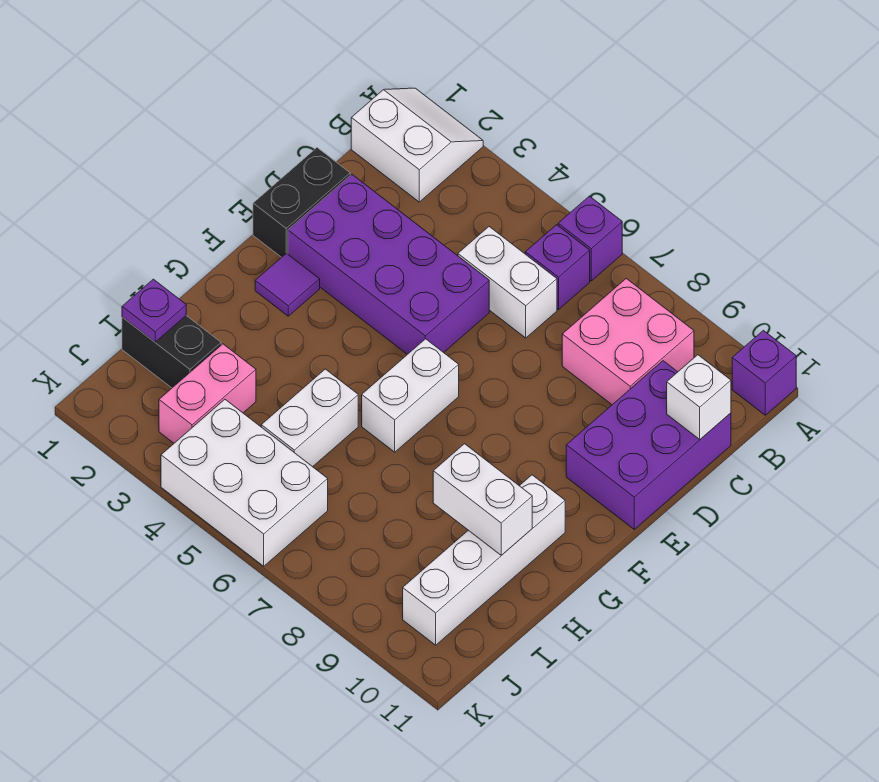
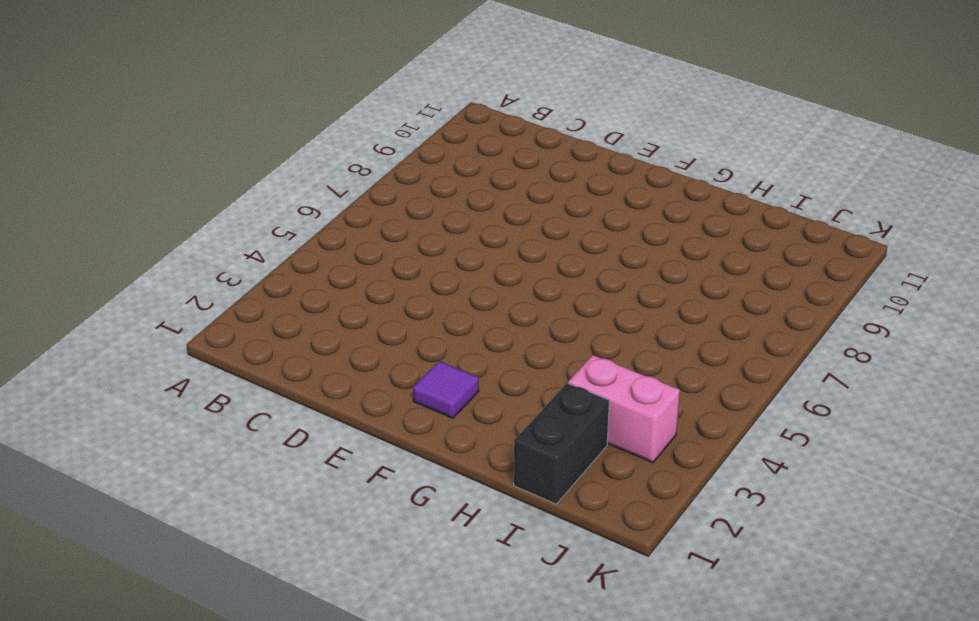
none -> white 2x2 slope [351,88,483,202]
none -> purple 1x1 brick [558,196,622,281]
none -> purple 1x1 brick [732,330,796,415]

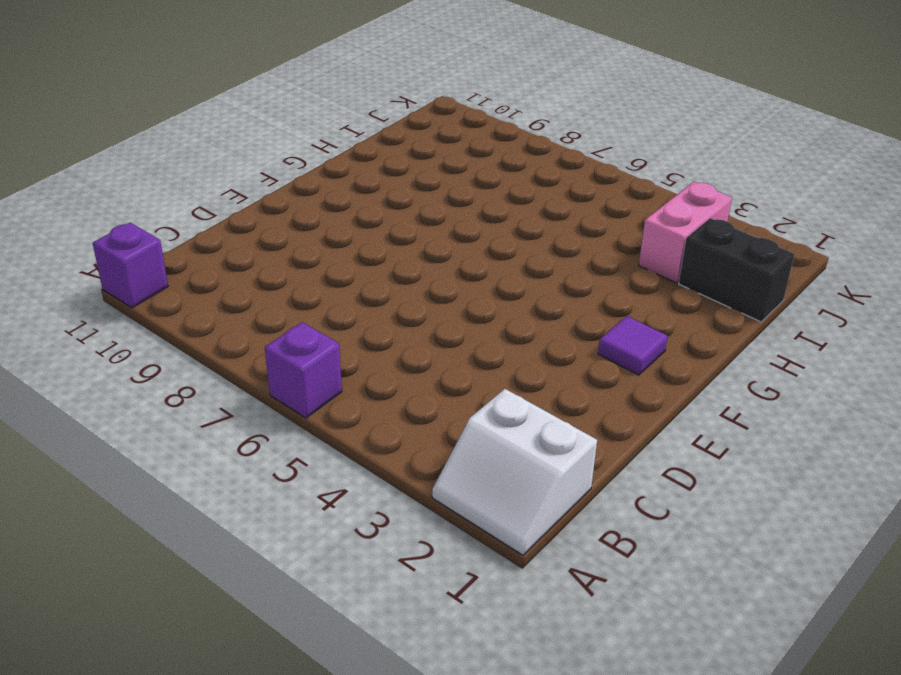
none -> purple 1x1 brick [525,225,590,309]
none -> pink 2x2 brick [562,278,694,405]
none -> white 1x2 brick [458,227,557,338]

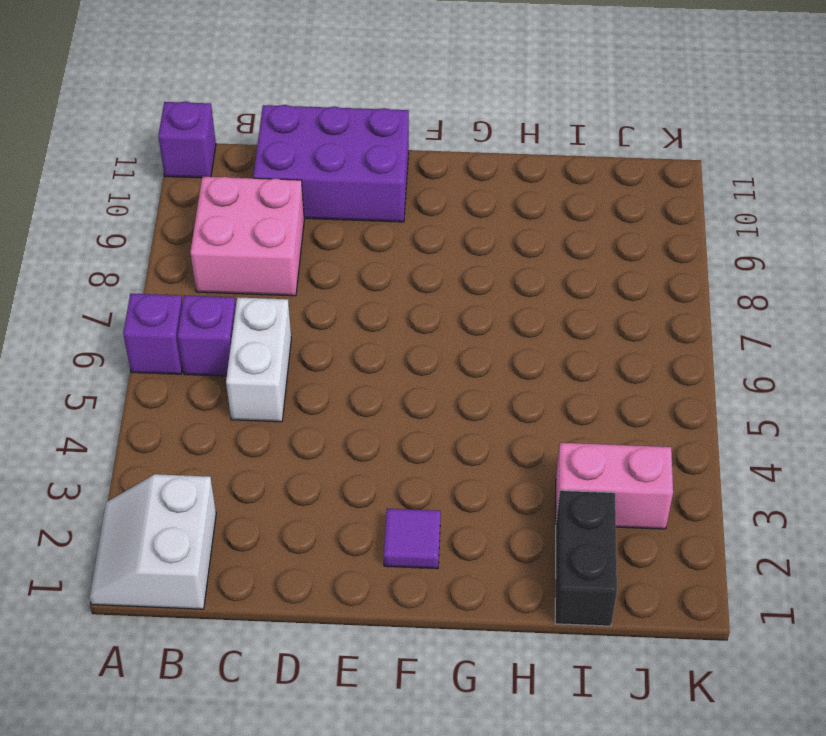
none -> black 1x2 brick [253,148,350,257]
none -> purple 2x4 brick [288,175,489,354]
none -> white 1x2 brick [362,339,459,452]

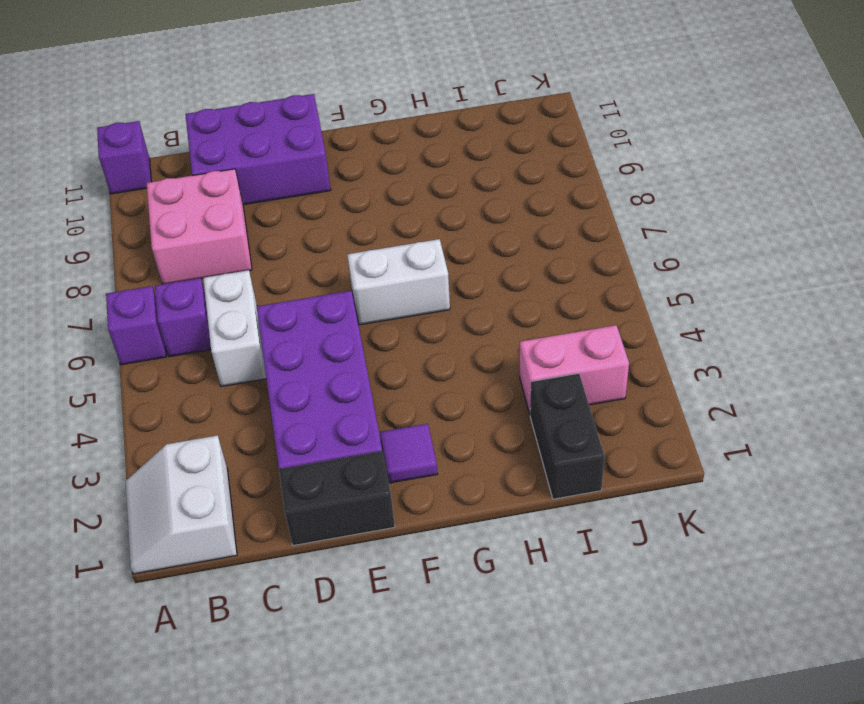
none -> white 1x4 brick [403,475,565,645]
none -> white 1x2 brick [261,369,358,467]
none -> white 2x3 brick [161,400,328,566]

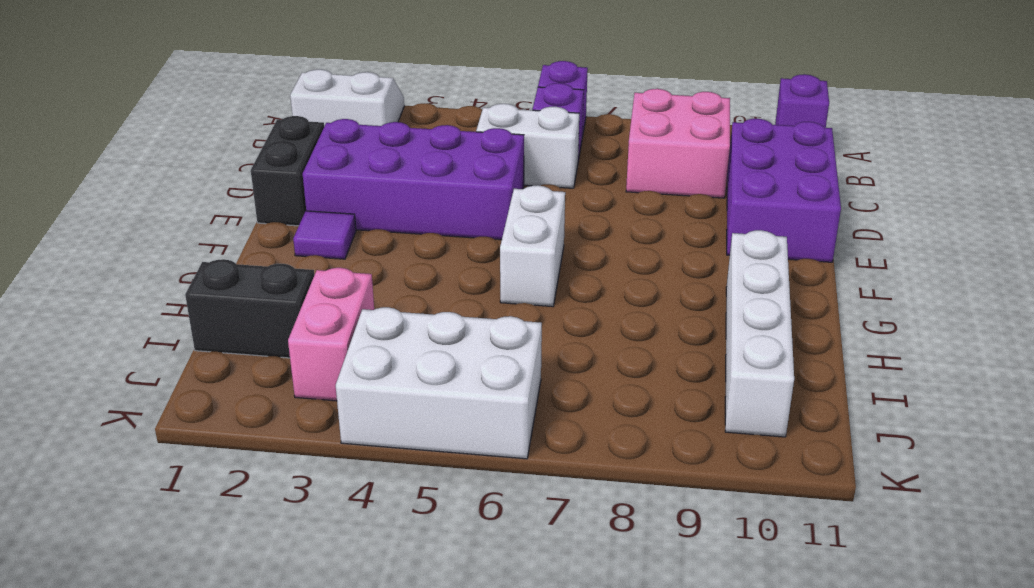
none -> white 1x2 brick [261,369,358,467]
none -> white 1x1 brick [667,355,731,439]
none -> white 1x2 brick [433,444,532,555]

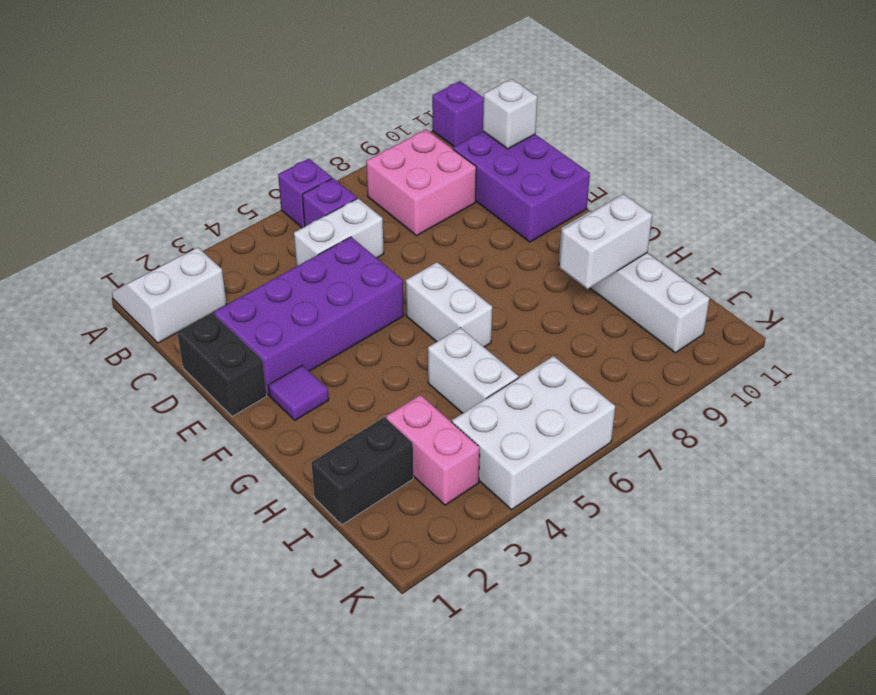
none -> purple 1x1 plate [122,279,186,342]

